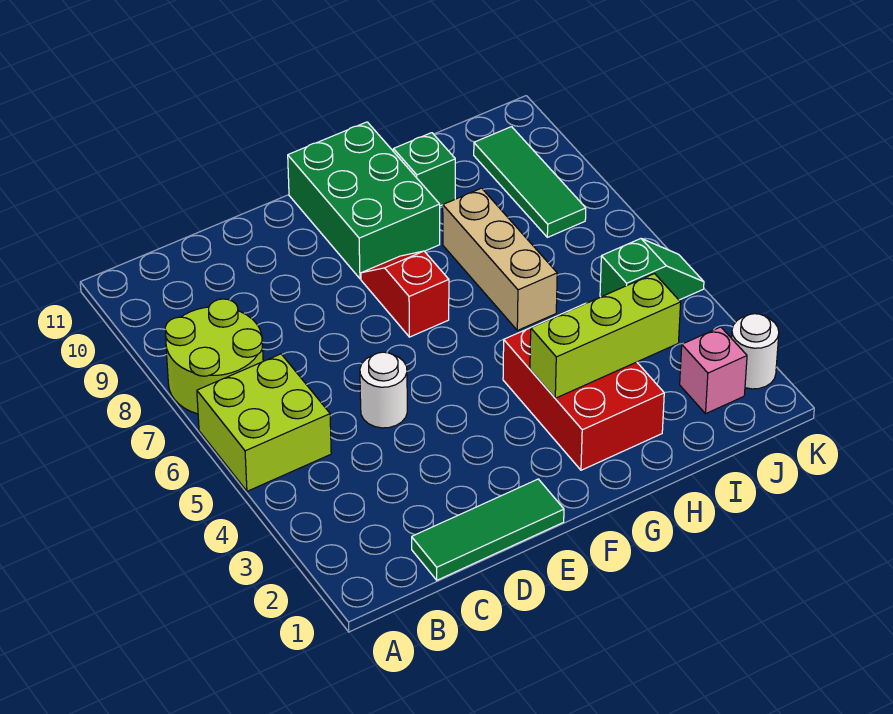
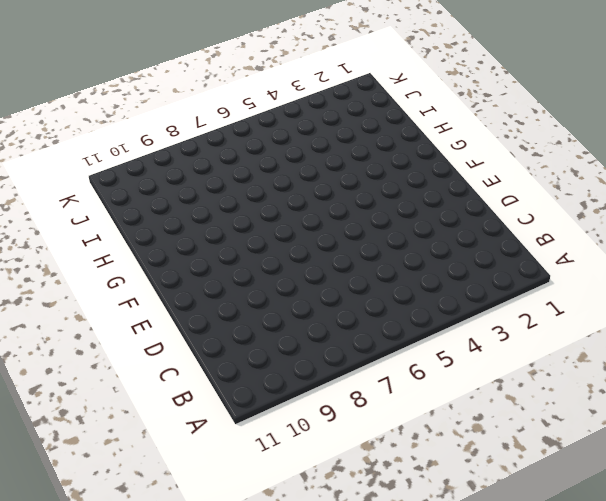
none -> lime 2x2 brick [197,354,331,491]
none -> lime 2x2 round brick [165,299,263,414]
none -> green 1x3 tile [412,479,564,580]

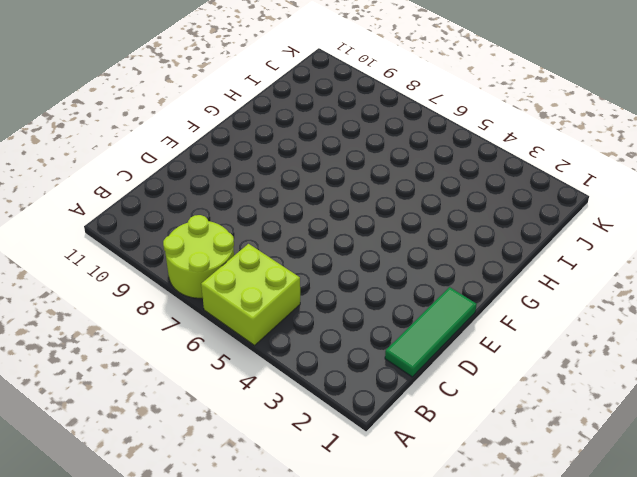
none -> white 1x1 round brick [360,352,407,428]
none -> red 1x2 slope [361,251,449,337]
none -> green 2x3 brick [288,122,440,279]

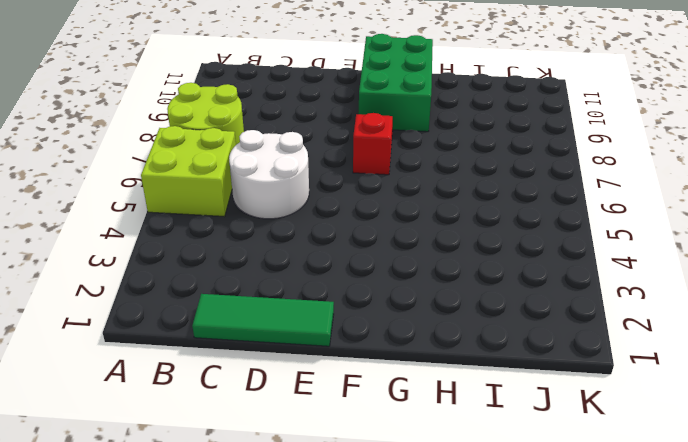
white 2x2 round brick [229,130,309,219] -> white 1x1 round brick [360,352,407,428]
none -> red 2x3 brick [503,304,664,470]
none -> tan 1x3 brick [443,188,557,330]
none -> green 1x1 brick [393,133,455,206]

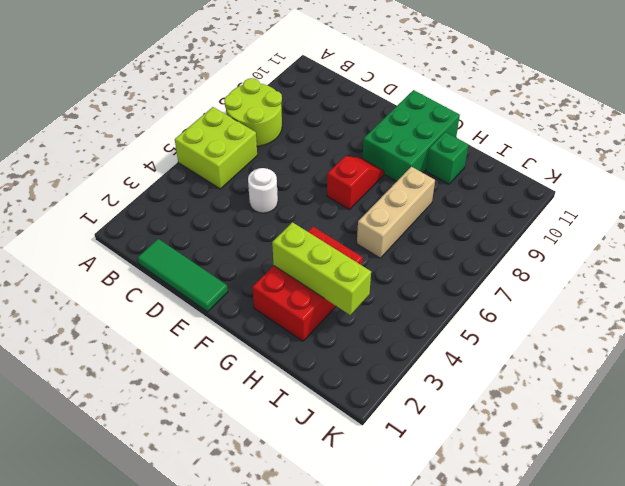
none -> pink 1x1 brick [680,327,747,414]
none -> green 1x2 slope [600,239,704,300]
none -> green 1x3 tile [474,127,586,237]

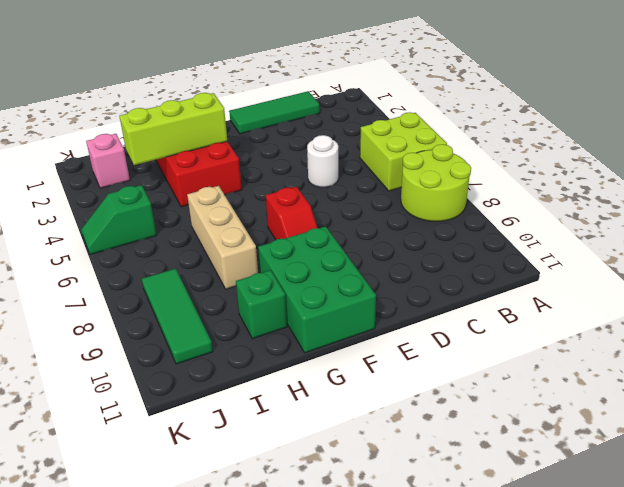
none -> white 1x1 round brick [731,314,779,389]

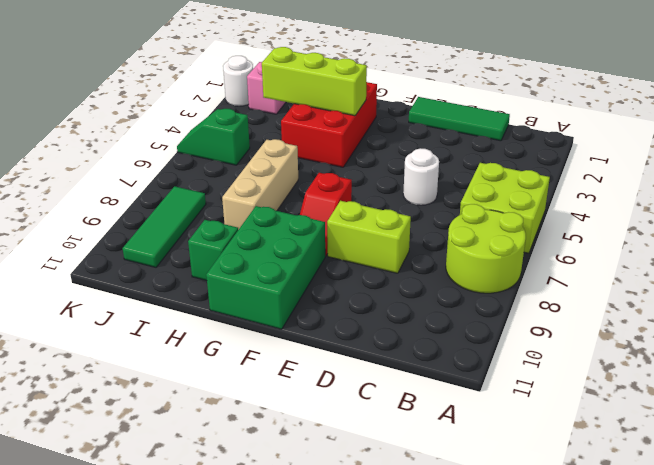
lime 1x2 brick [327,201,411,273] -> none

